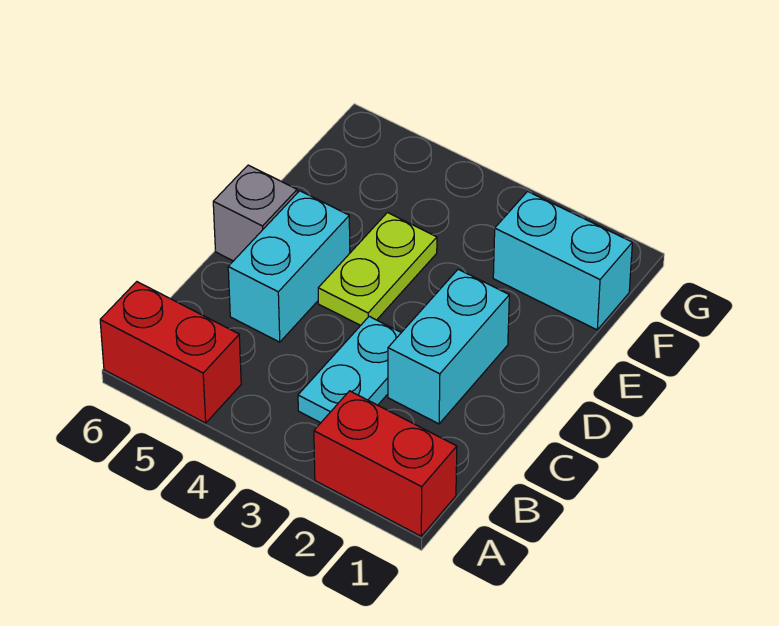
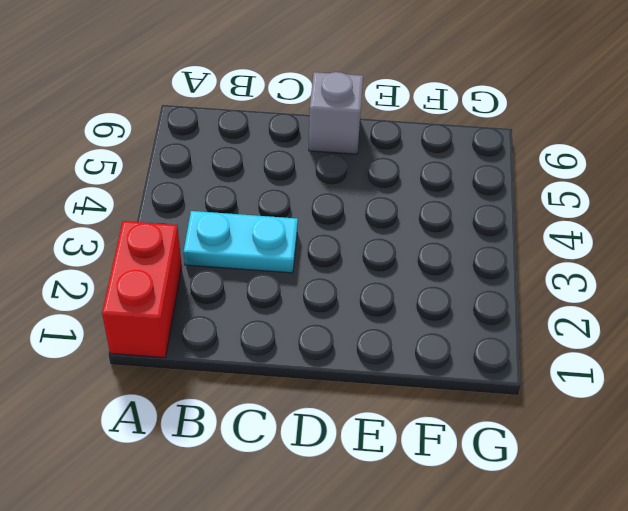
none -> red 1x2 brick [100,282,241,423]
none -> cyan 1x2 brick [388,269,509,424]

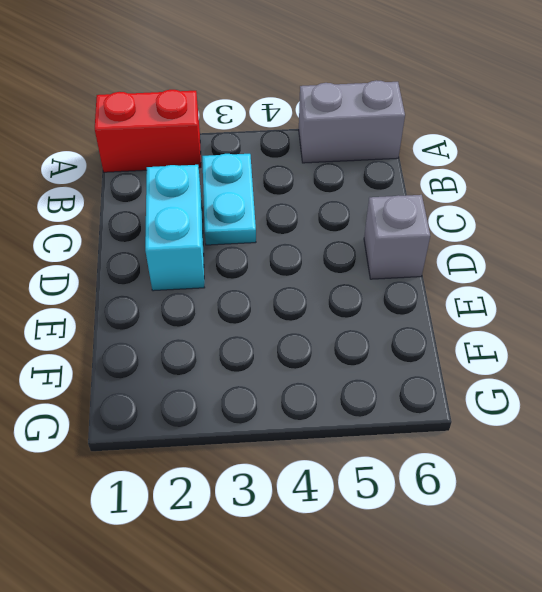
grey 1x2 brick [299,80,405,163] -> red 1x2 brick [100,282,241,423]
none -> cyan 1x2 brick [228,191,350,342]
none -> lime 1x2 plate [318,213,437,325]

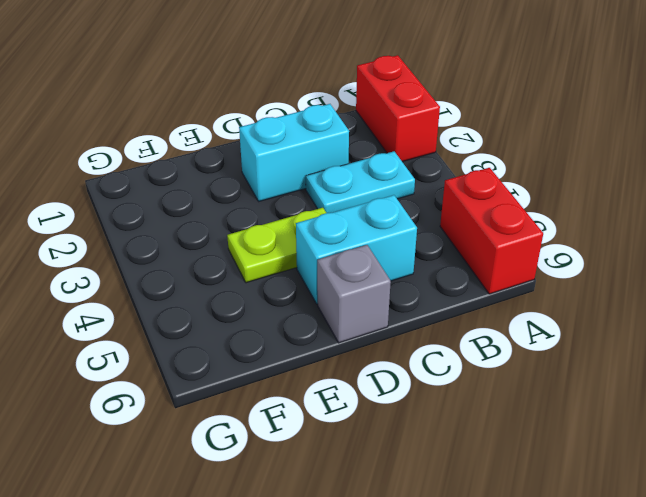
none -> cyan 1x2 brick [493,191,632,330]

